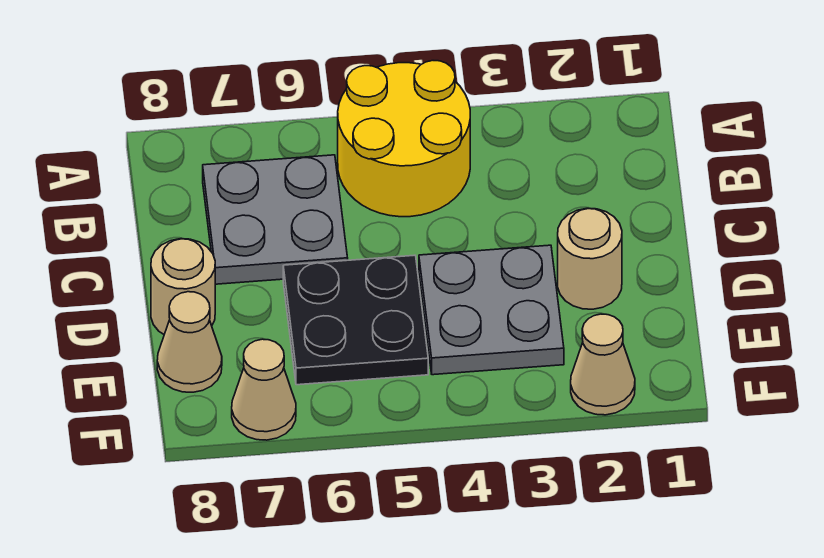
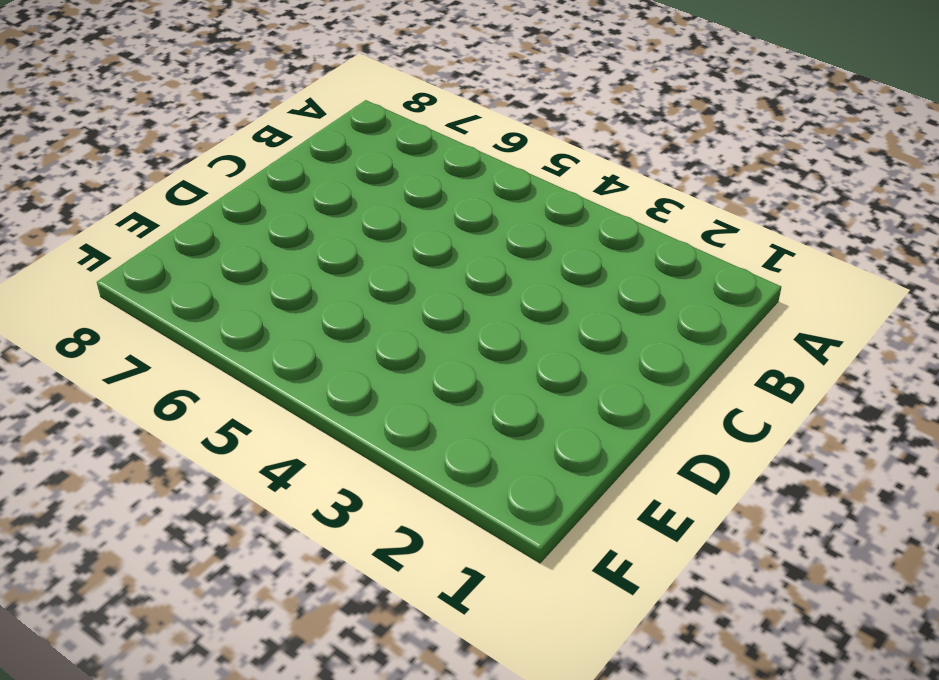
none -> yellow 2x2 round brick [338,61,470,217]
none -> grey 2x2 plate [203,155,348,284]

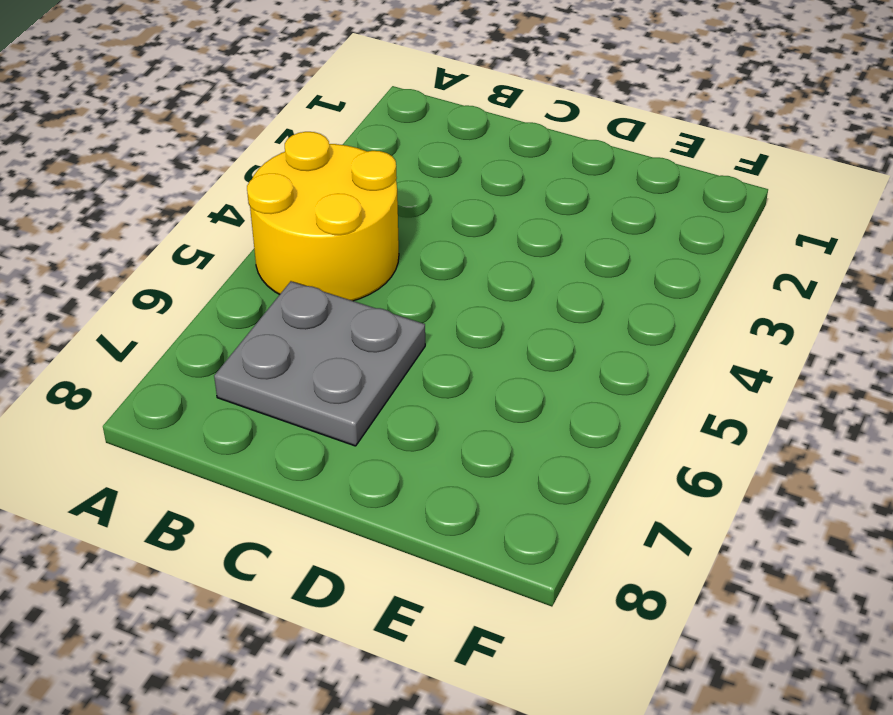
none -> tan 1x1 round brick [558,208,622,309]
none -> grey 2x2 plate [419,245,564,375]

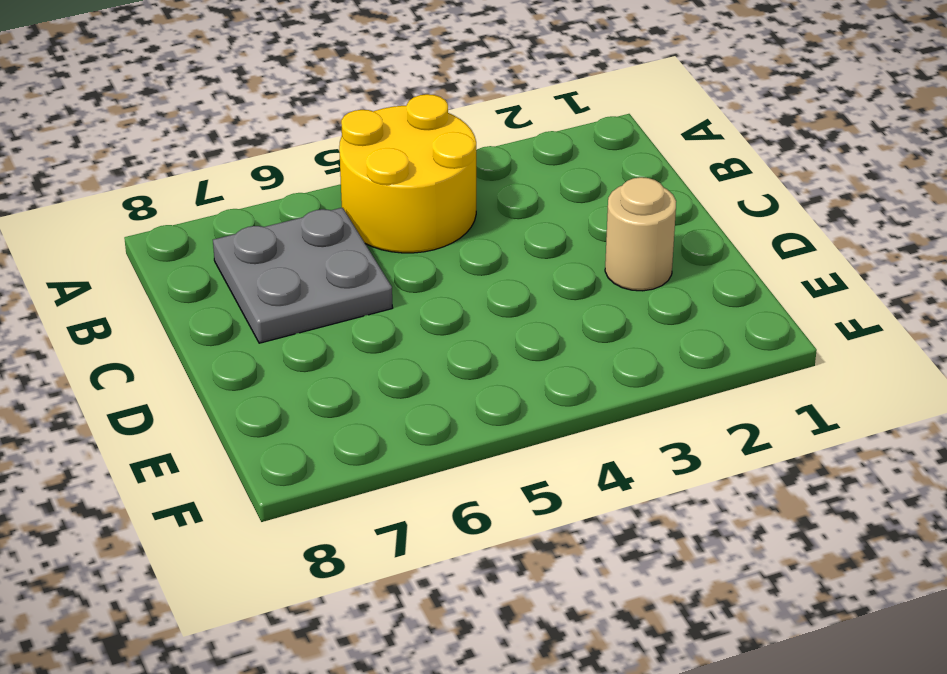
none -> grey 2x2 plate [419,245,564,375]
none -> black 2x2 plate [283,255,428,385]

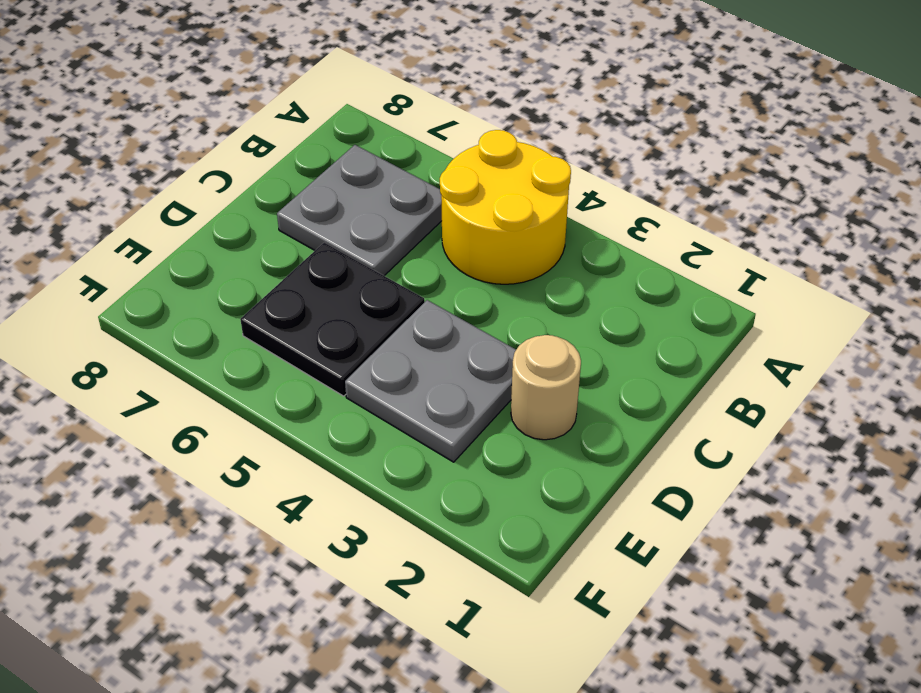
none -> tan 1x1 round brick [151,239,215,334]
none -> tan 1x1 cone [157,292,222,392]

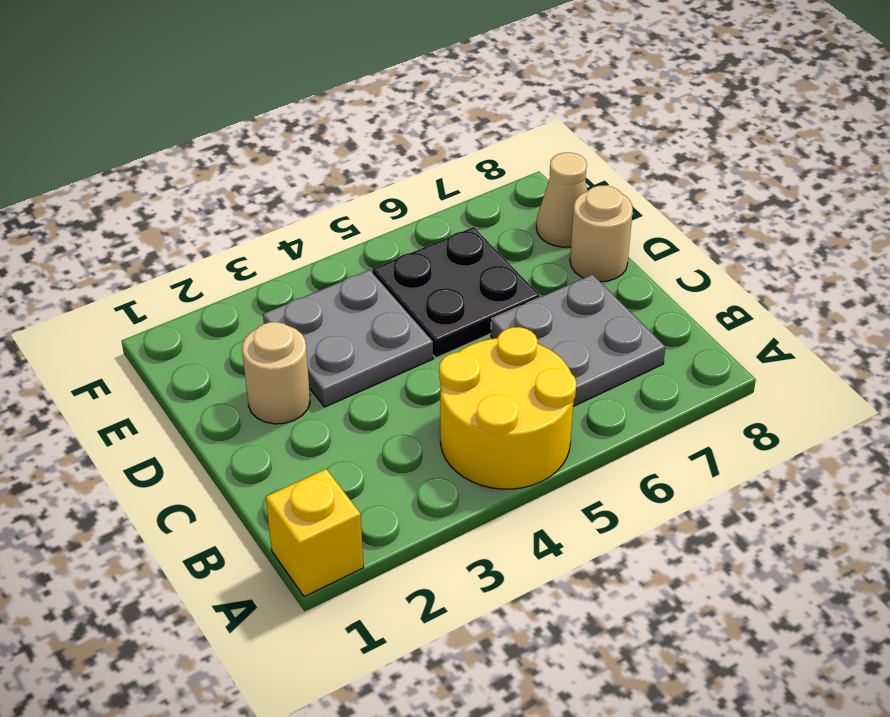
yellow 1x1 brick [266,469,364,597] -> none
none -> tan 1x1 cone [571,314,635,415]
none -> tan 1x1 cone [232,339,296,440]

